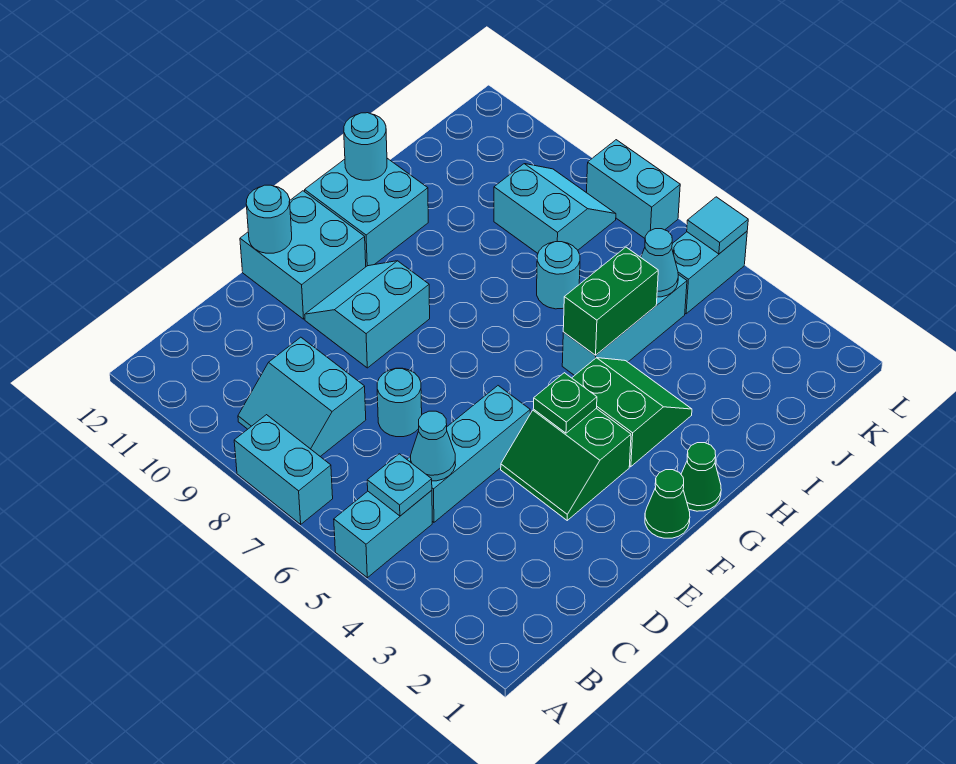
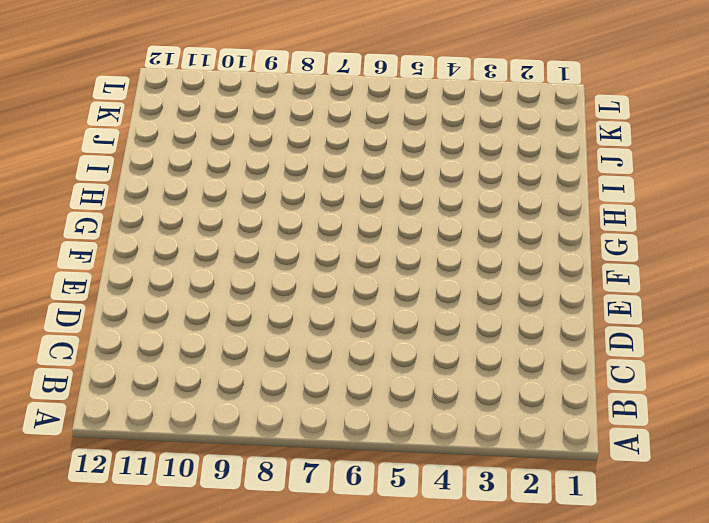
none -> cyan 1x2 brick [334,490,432,578]
none -> cyan 1x2 brick [234,415,333,524]
none -> cyan 2x2 slope [238,337,366,457]

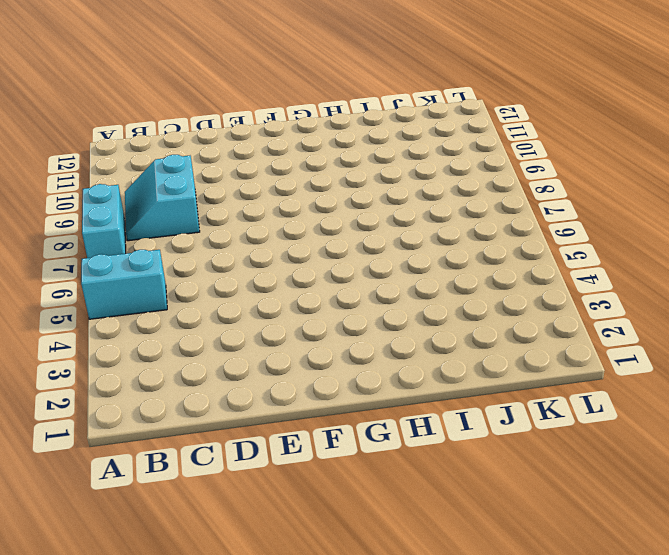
none -> cyan 1x3 brick [407,386,530,522]
none -> cyan 1x1 round brick [377,368,422,437]
none -> green 2x2 slope [501,408,631,520]

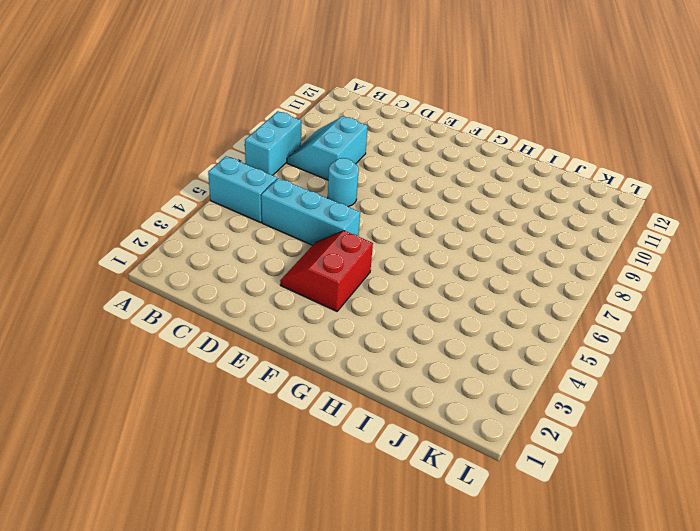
red 2x2 slope [280,231,373,311] -> green 2x2 slope [501,408,631,520]
none -> cyan 2x2 slope [305,261,430,368]
none -> cyan 2x2 brick [240,191,366,319]
none -> green 1x1 cone [645,470,690,538]

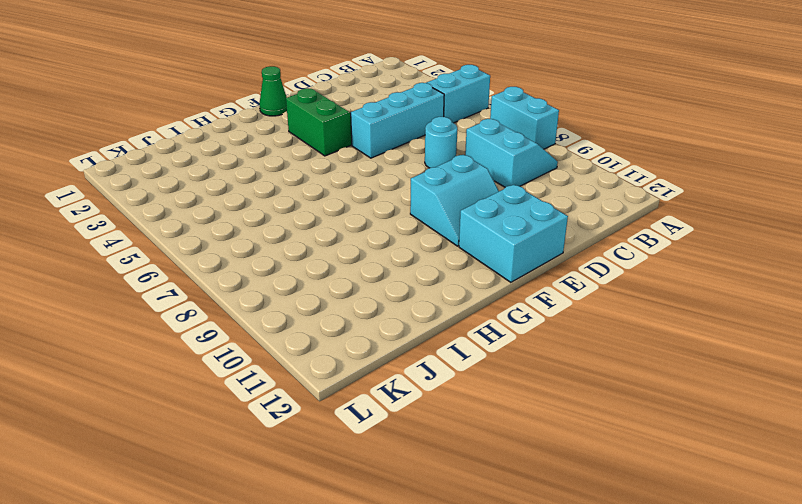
none -> green 1x1 cone [681,443,721,511]
none -> green 2x2 slope [572,358,692,467]
none -> cyan 2x2 brick [305,158,428,266]

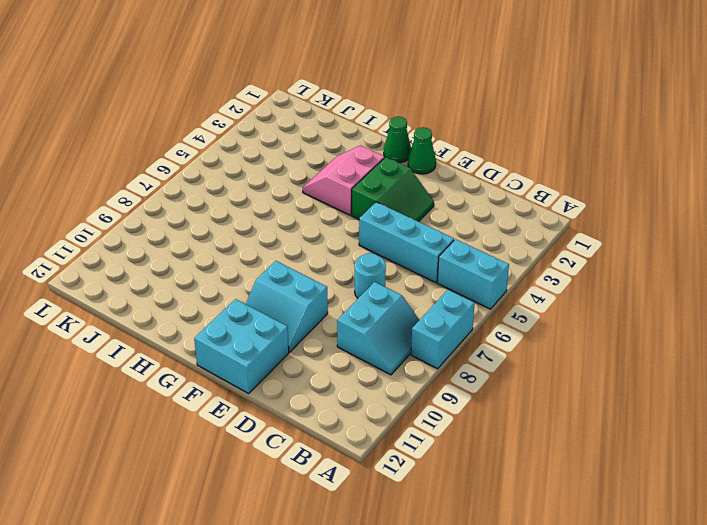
pink 2x2 slope [303,146,384,215] -> green 2x2 slope [572,358,692,467]
none -> cyan 2x2 brick [305,158,428,266]
none -> cyan 1x3 brick [562,275,687,376]
none -> cyan 1x1 round brick [537,242,580,309]

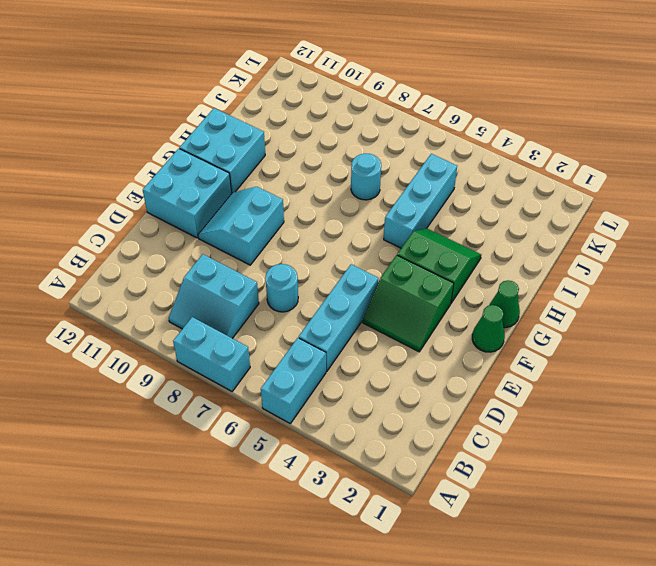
none -> cyan 2x2 slope [494,164,616,253]
none -> cyan 1x2 brick [672,231,747,314]
none -> cyan 1x2 brick [587,140,680,238]

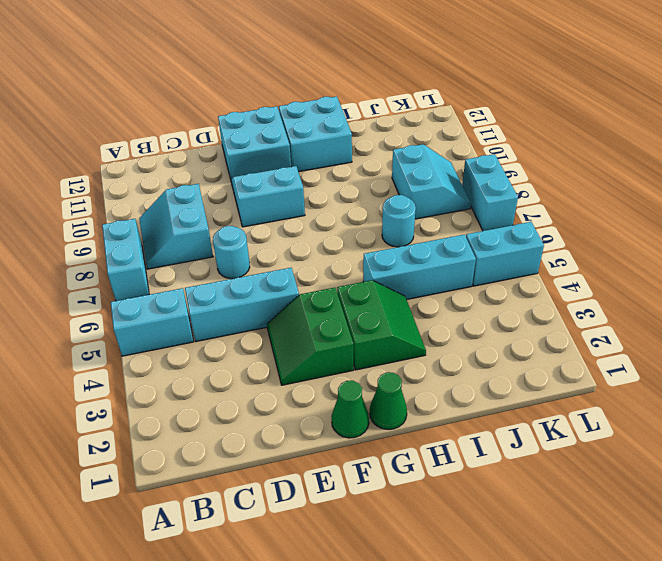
none -> cyan 1x1 plate [367,454,432,516]
none -> cyan 1x1 cone [411,411,456,481]
none -> cyan 1x1 round brick [246,185,292,253]

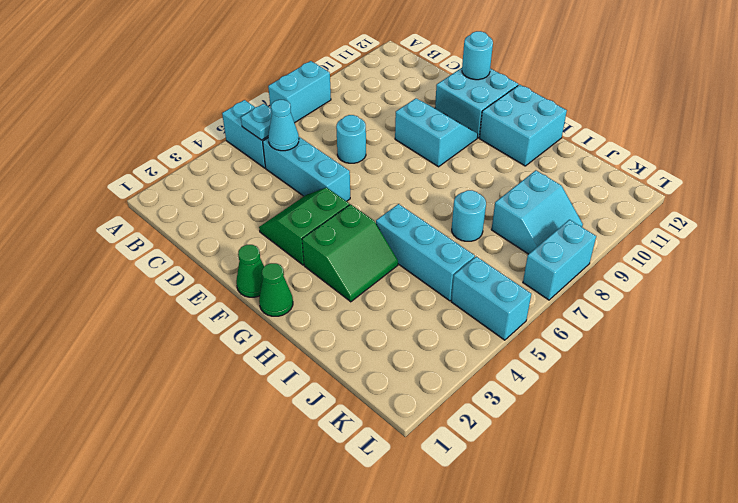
none -> cyan 2x2 slope [238,337,366,457]
none -> green 1x1 plate [533,373,597,433]
none -> green 1x2 brick [563,247,658,355]

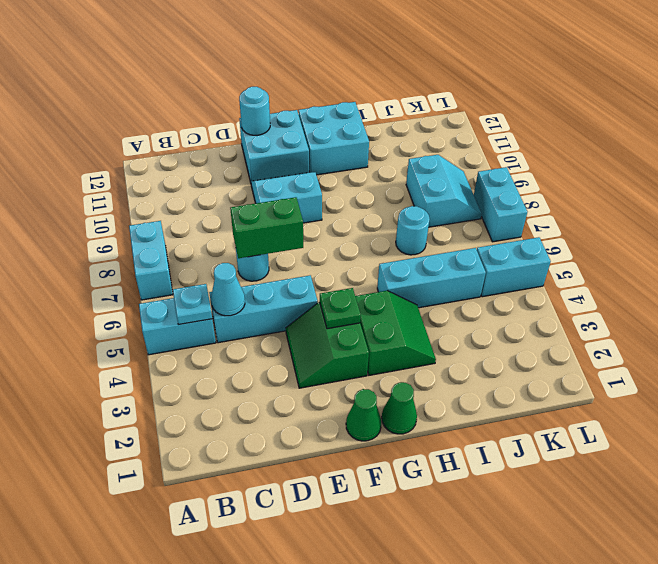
green 1x2 brick [230,197,303,258] -> green 1x2 brick moved to [563,247,658,355]
none -> cyan 2x2 slope [238,337,366,457]
none -> cyan 1x1 round brick [344,113,387,180]
none -> cyan 1x1 cone [641,229,678,297]

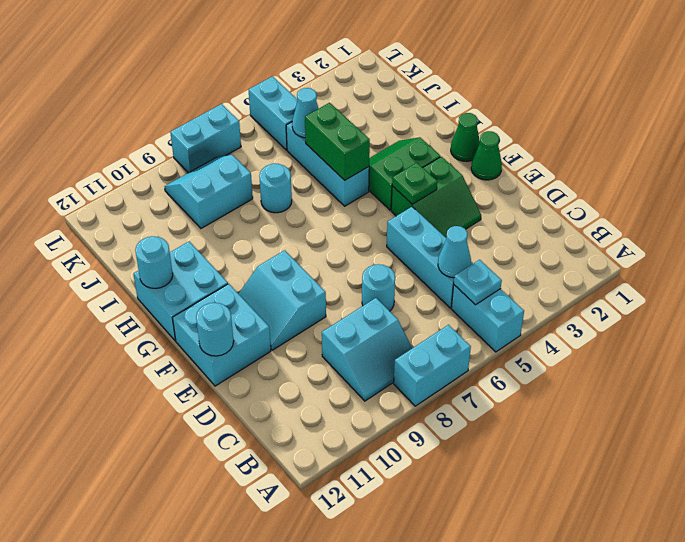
none -> cyan 1x1 tile [687,197,748,254]

